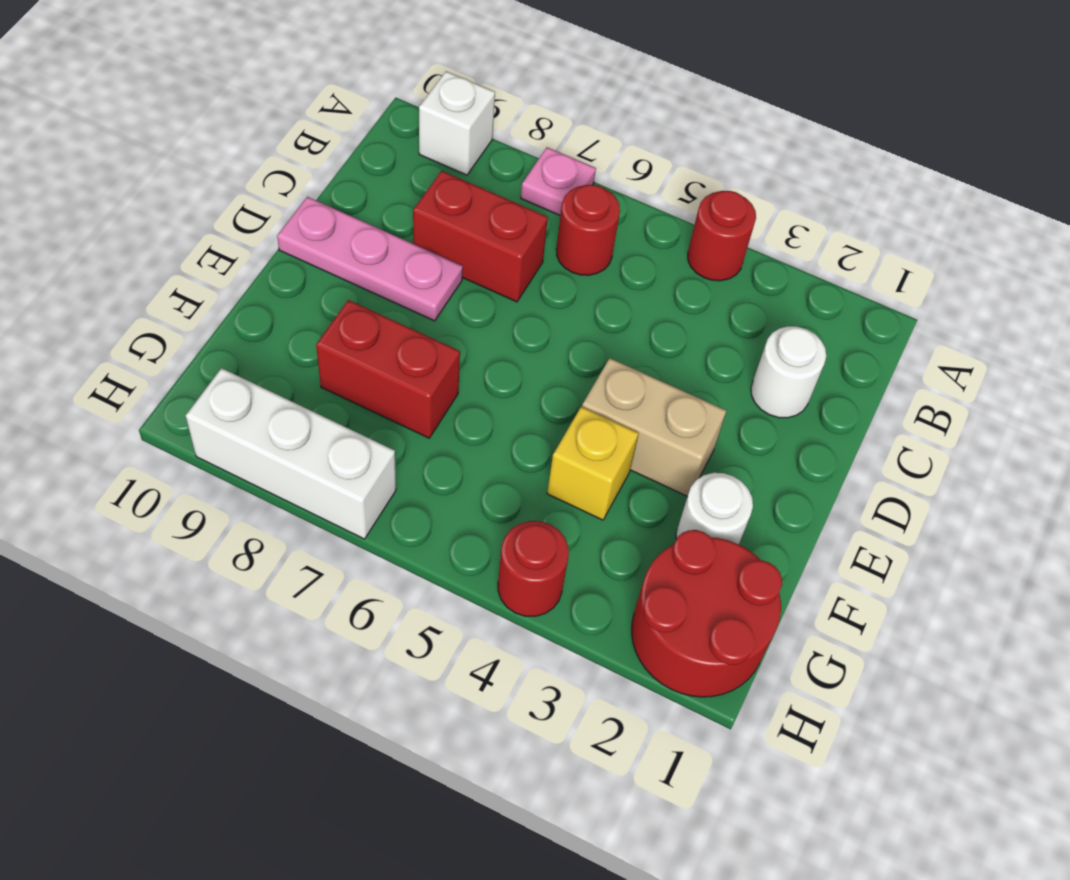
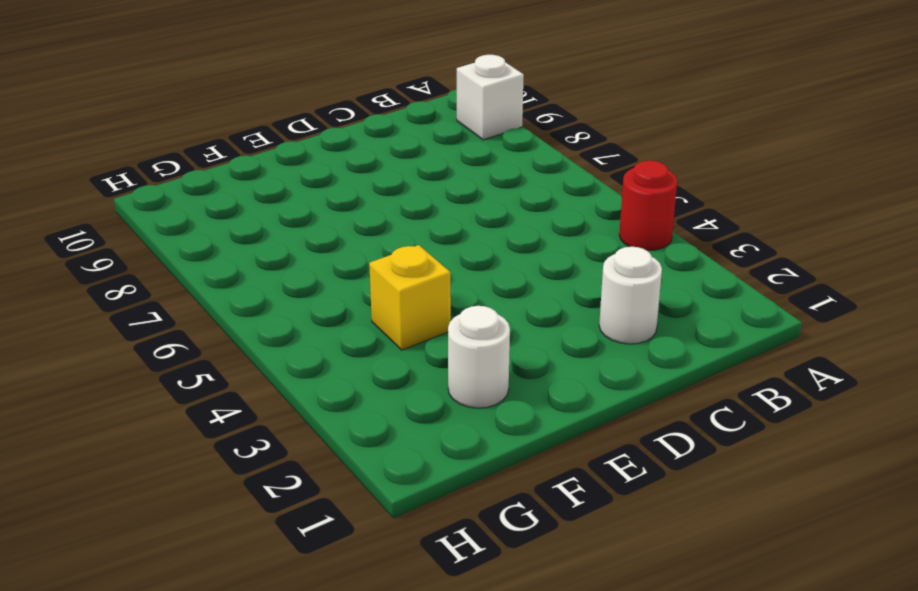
none -> pink 1x1 plate [521,147,596,216]
none -> red 1x1 round brick [556,185,620,275]
none -> red 1x2 brick [413,171,548,302]

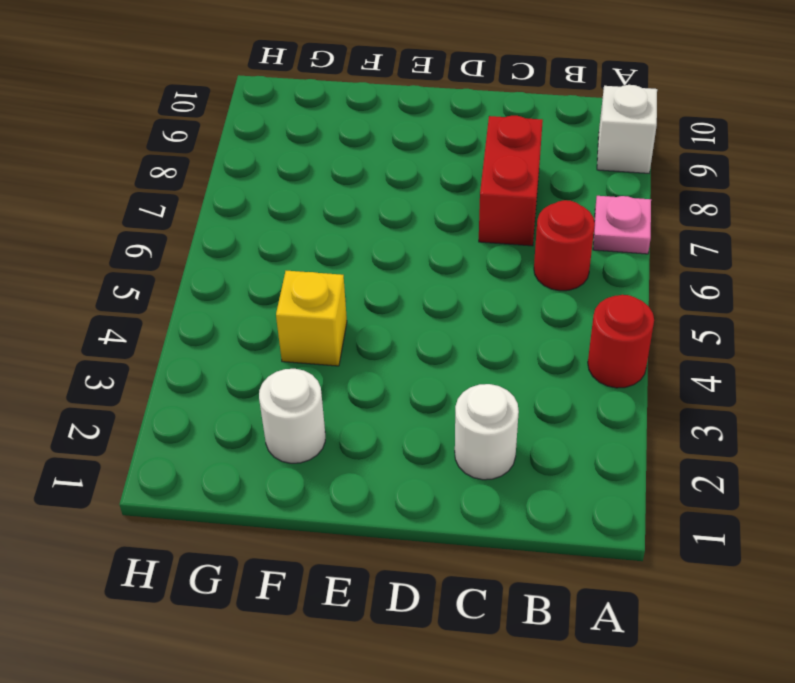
none -> pink 1x3 plate [277,197,463,321]
none -> tan 1x2 brick [582,358,726,497]
none -> red 1x2 brick [316,300,460,438]

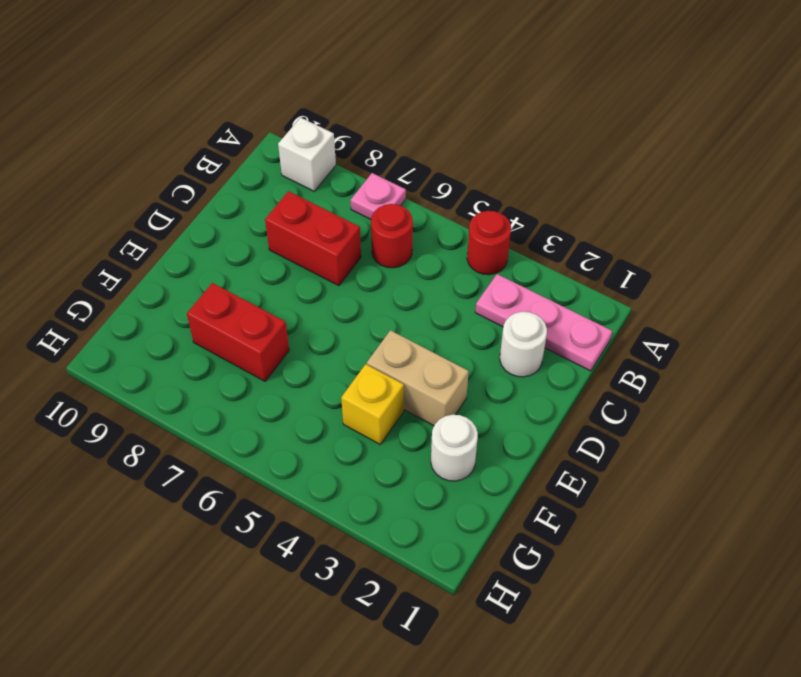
pink 1x3 plate [475,274,612,371] -> pink 1x3 plate moved to [277,197,463,321]
none -> red 2x2 round brick [632,530,782,697]
none -> red 1x1 round brick [498,521,569,616]
none -> white 1x3 brick [186,368,396,539]

